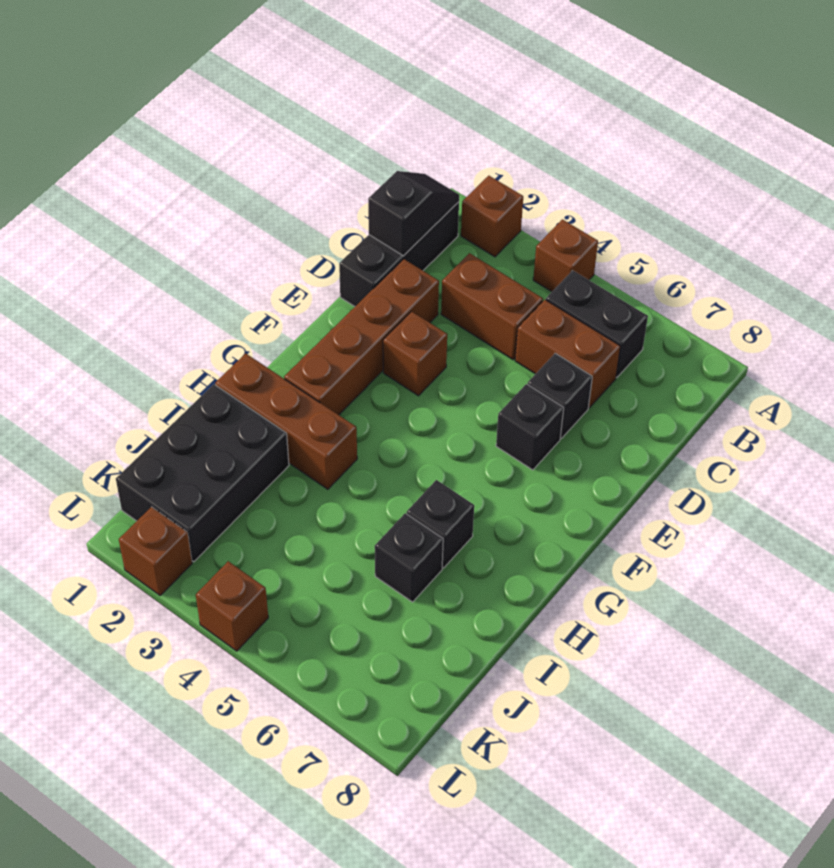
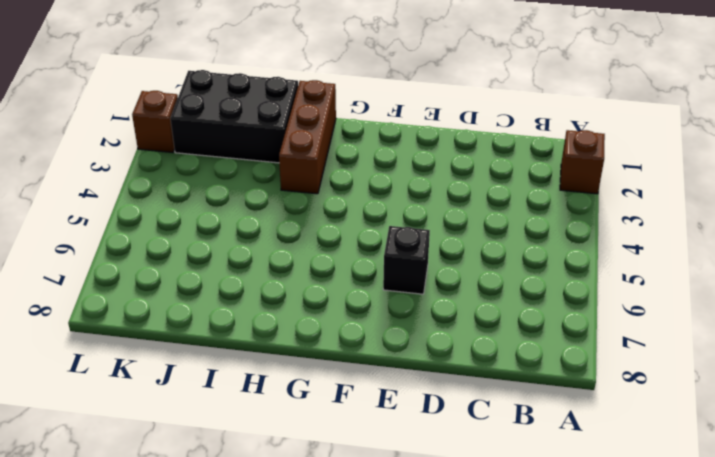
none -> brown 1x1 brick [533,219,598,292]
none -> black 1x3 brick [339,202,459,306]
none -> black 1x2 brick [546,270,648,377]

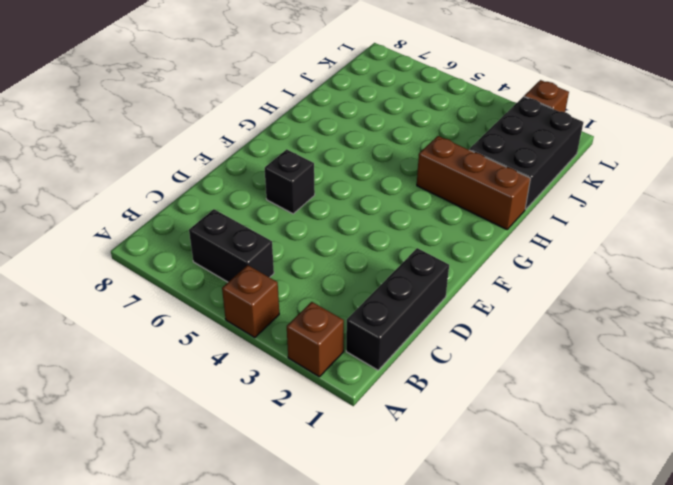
none -> brown 1x2 brick [441,253,543,360]
none -> brown 1x2 brick [515,300,620,408]
none -> brown 1x4 brick [284,259,439,415]

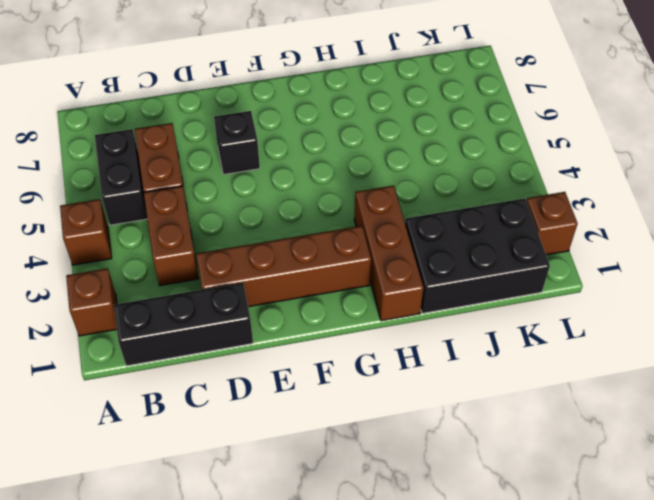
none -> black 1x1 brick [528,353,592,438]
none -> brown 1x1 brick [383,311,447,396]
none -> black 1x1 brick [407,480,474,568]

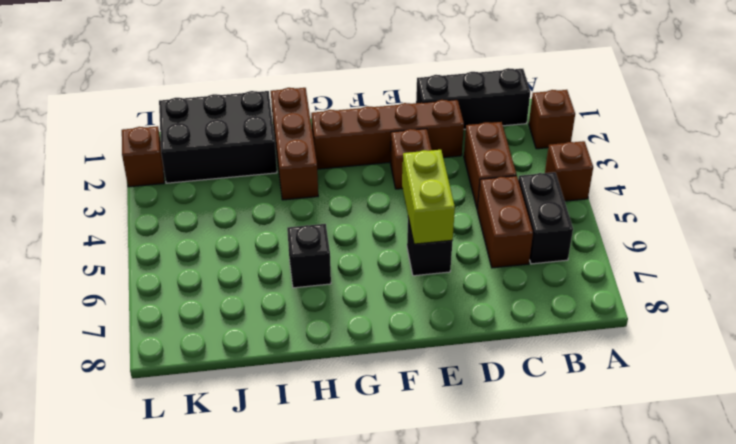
lime 1x2 brick [402,150,455,244] -> none
none -> black 1x1 brick [528,353,592,438]
none -> black 1x1 brick [375,513,443,602]
none -> brown 1x1 brick [196,561,268,651]

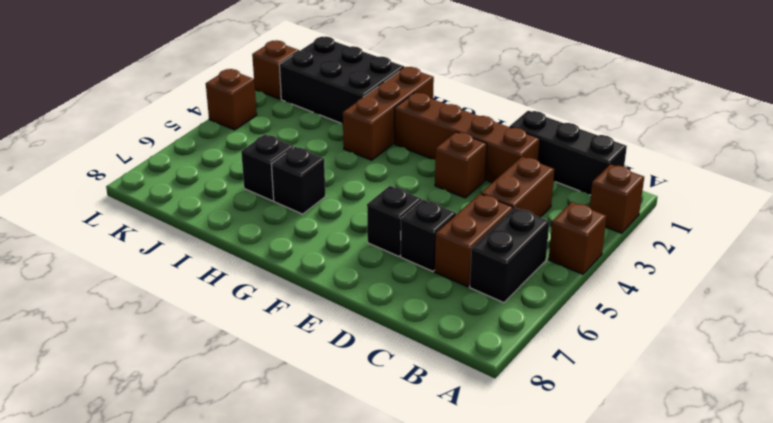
none -> black 1x2 slope [368,171,459,256]

